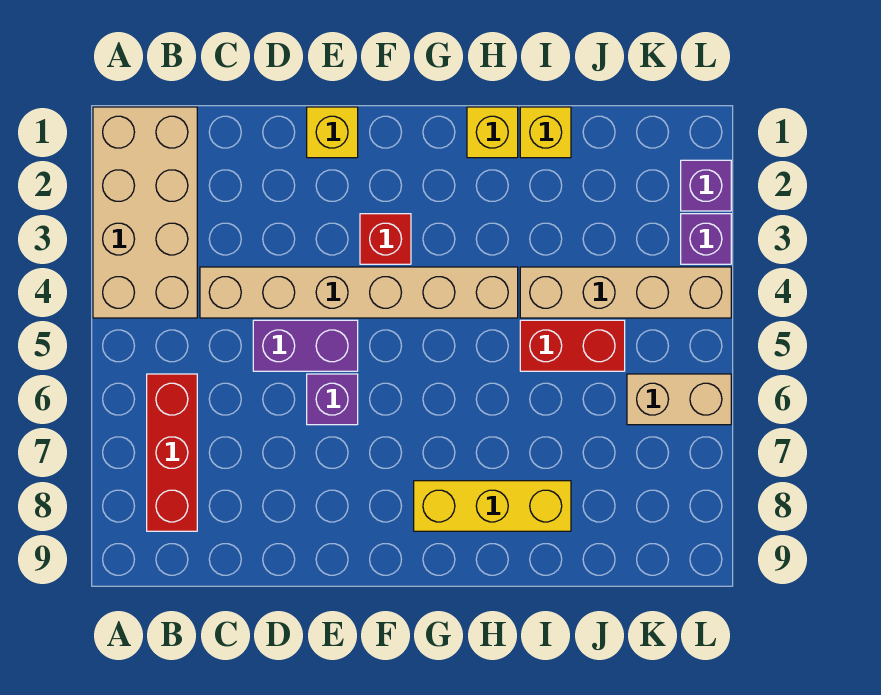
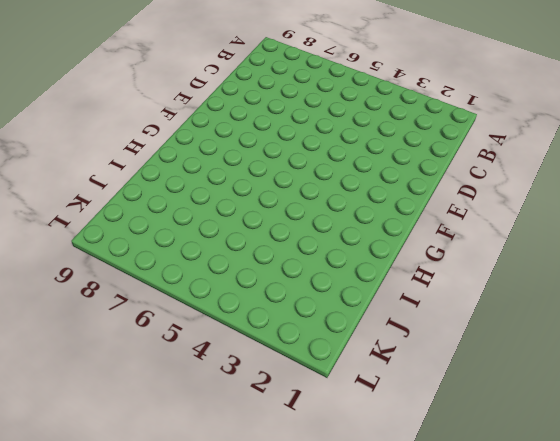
none -> tan 2x4 brick [93,107,197,318]
none -> red 1x3 brick [147,374,197,531]
none -> tan 1x6 brick [200,267,518,318]

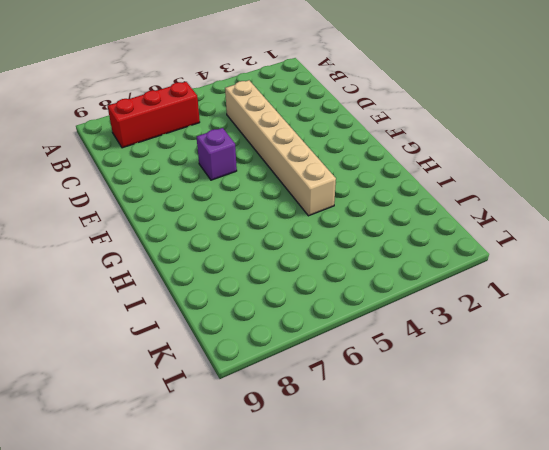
none -> tan 2x4 brick [93,107,197,318]
none -> purple 1x2 brick [253,320,358,371]
none -> yellow 1x1 brick [307,107,358,158]

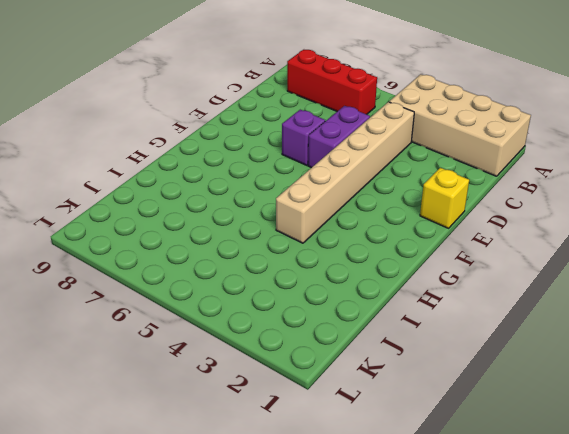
none -> red 1x1 brick [360,214,411,264]
none -> yellow 1x3 brick [414,481,571,531]
none -> yellow 1x1 brick [467,107,518,158]

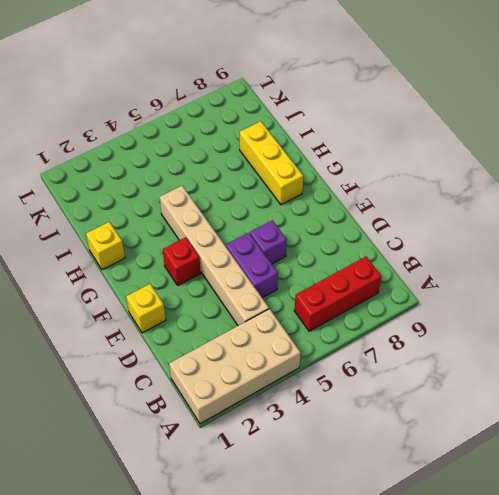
none -> yellow 1x1 brick [520,107,571,158]
none -> tan 1x4 brick [520,267,731,318]
none -> red 1x2 brick [520,320,625,371]

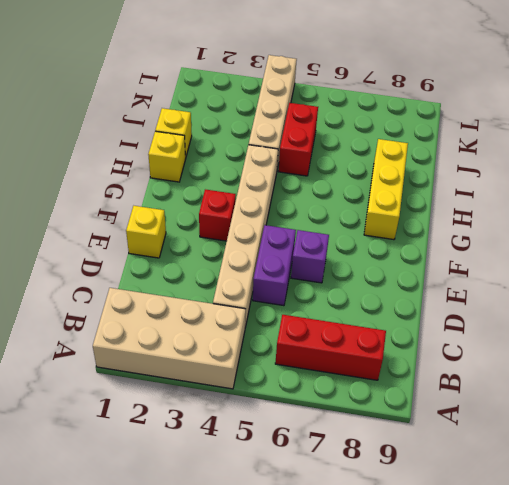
none -> tan 1x2 brick [627,374,731,425]
none -> purple 1x1 brick [681,160,731,211]
none -> purple 1x1 brick [681,214,731,264]

